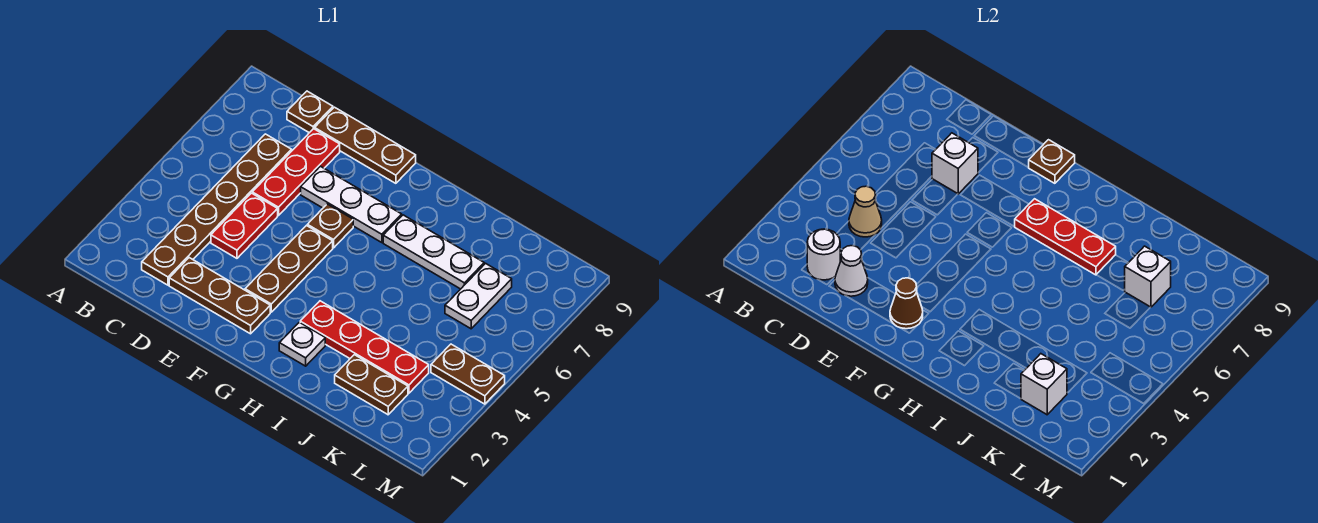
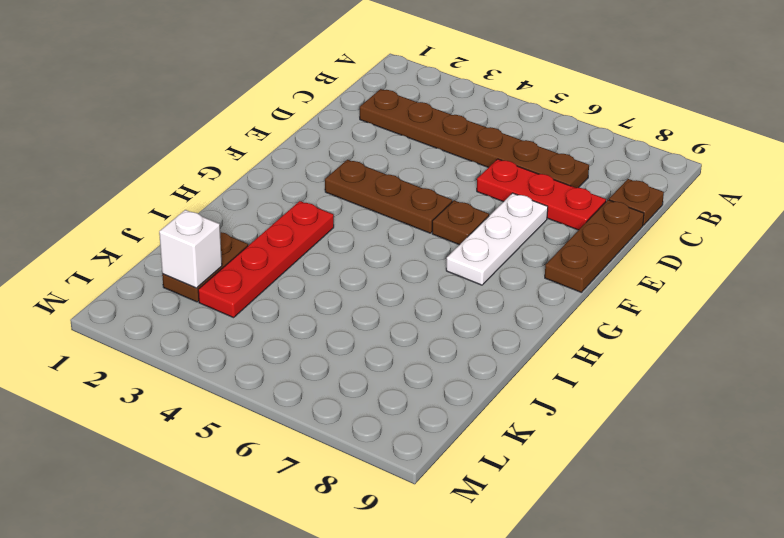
none -> brown 1x3 plate [169,258,270,334]
none -> red 1x2 plate [211,193,278,258]
none -> white 1x1 plate [279,322,325,366]

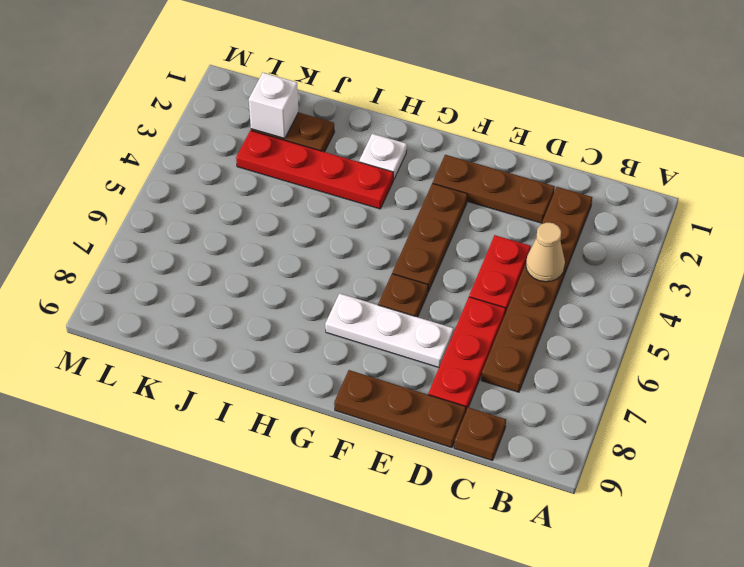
none -> white 1x3 plate [383,215,484,289]
none -> white 1x2 plate [445,263,512,329]
none -> brown 1x2 plate [431,344,505,404]

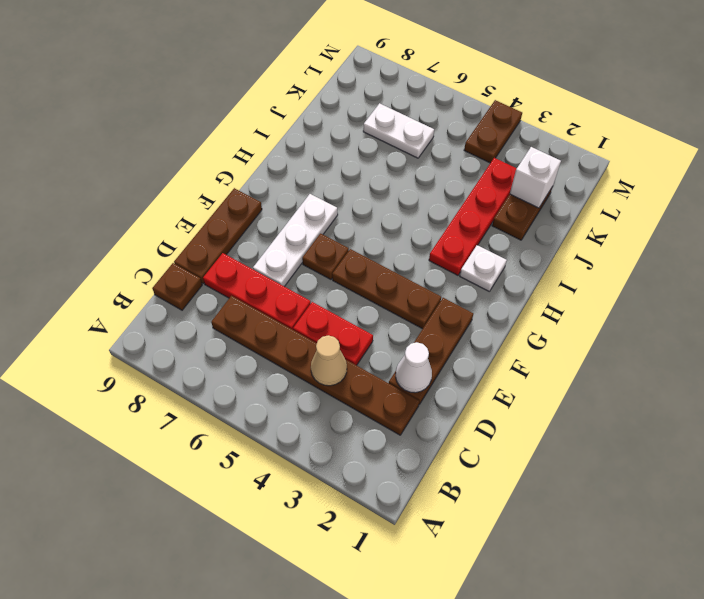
none -> white 1x3 plate [383,215,484,289]
none -> white 1x1 round brick [807,229,840,280]
none -> white 1x1 brick [932,133,978,194]

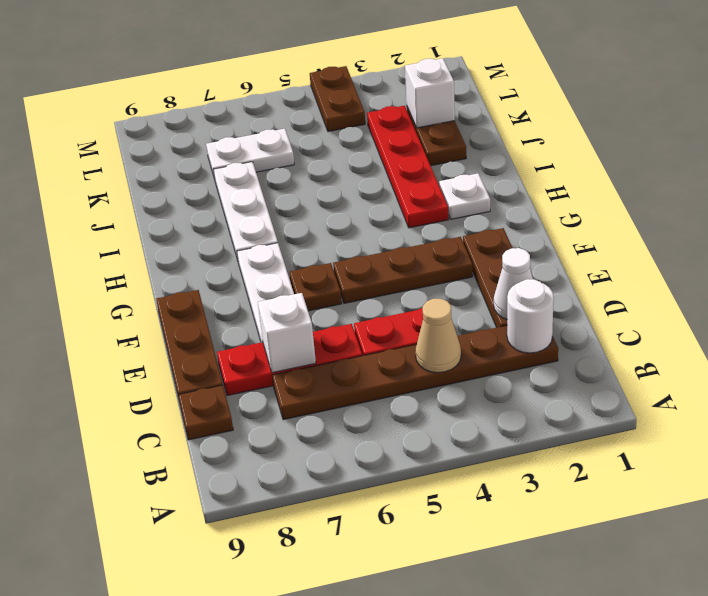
none -> brown 1x1 cone [890,278,923,329]
none -> brown 1x1 plate [1028,140,1075,183]
none -> red 1x3 plate [1015,199,1116,275]

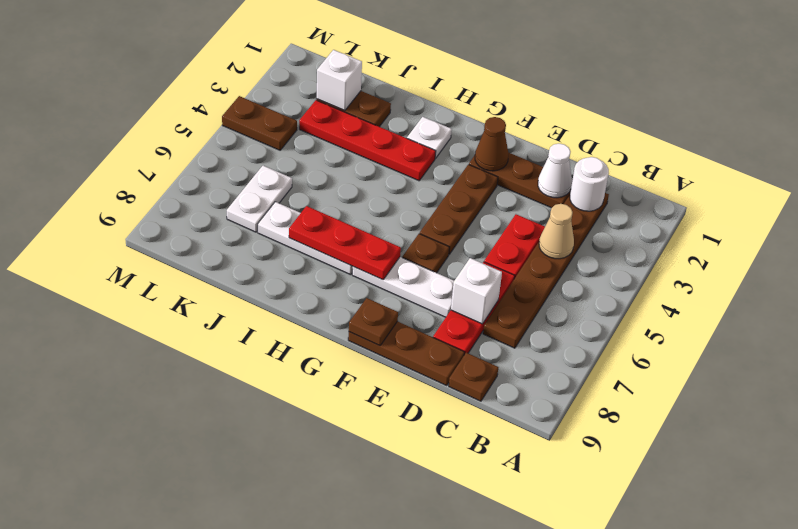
none -> white 1x1 brick [1124,246,1171,307]

